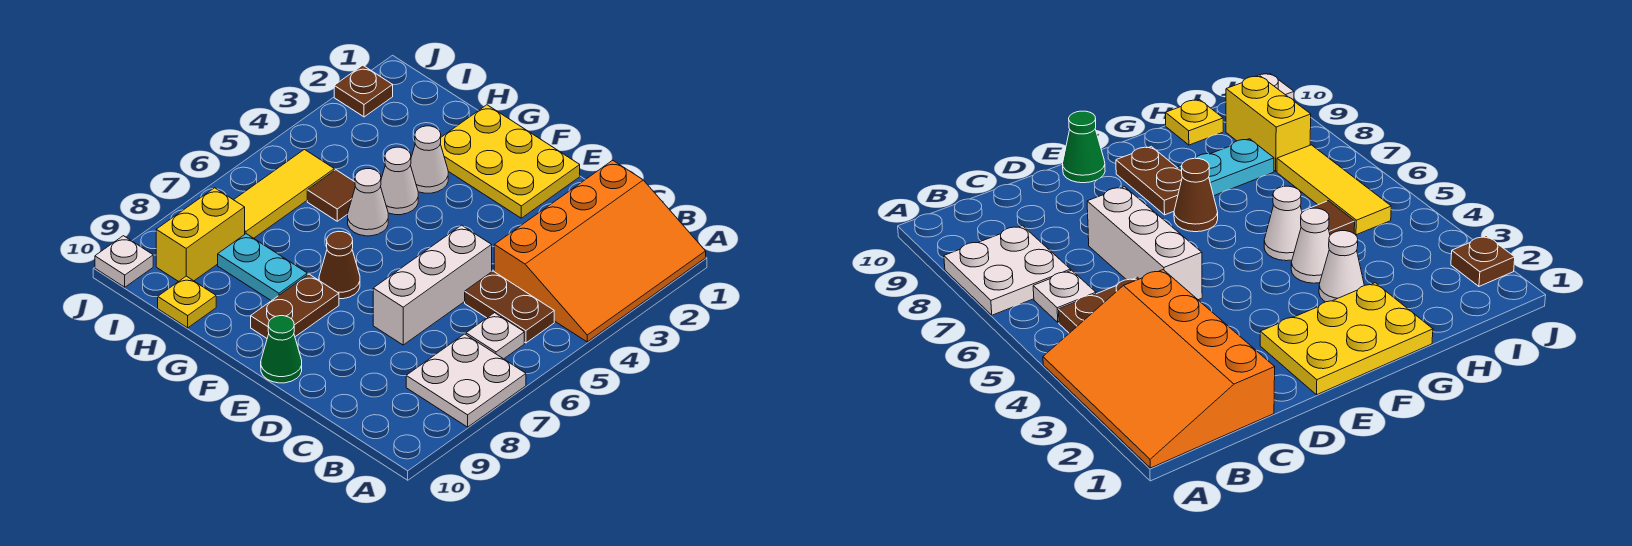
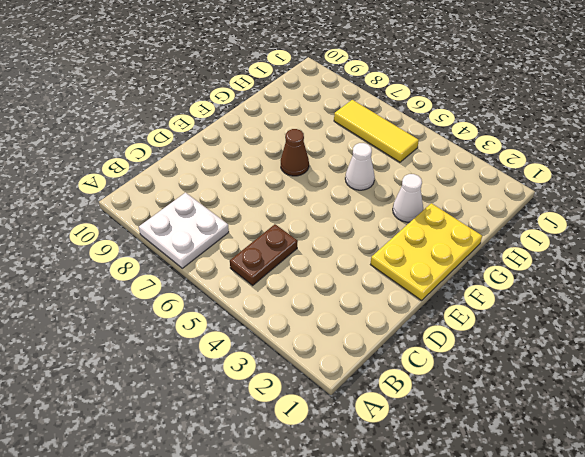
none -> orange 3x4 slope [494,160,706,342]
none -> white 1x1 plate [466,313,524,359]
none -> white 1x3 brick [373,225,492,345]

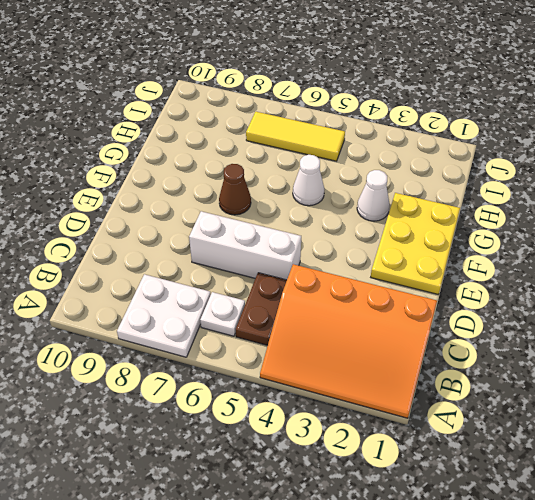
none -> green 1x1 cone [261,316,302,383]
none -> brown 1x2 plate [251,274,339,338]
none -> white 1x1 cone [381,147,418,215]

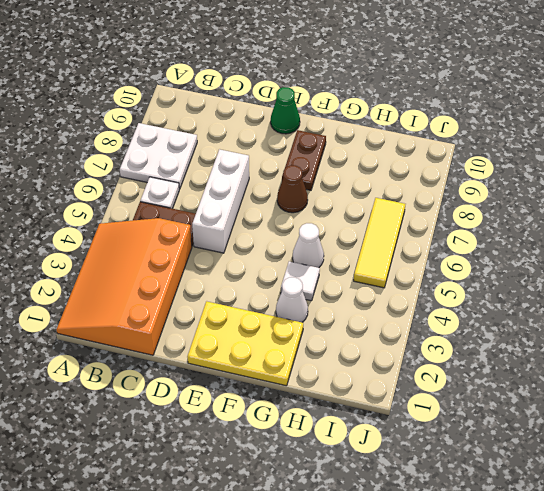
white 1x1 tile [281,261,320,301] -> white 1x1 cone [381,147,418,215]
none -> cyan 1x2 plate [218,234,307,301]
none -> brown 1x1 tile [307,170,355,221]
none -> yellow 1x1 plate [158,276,216,328]

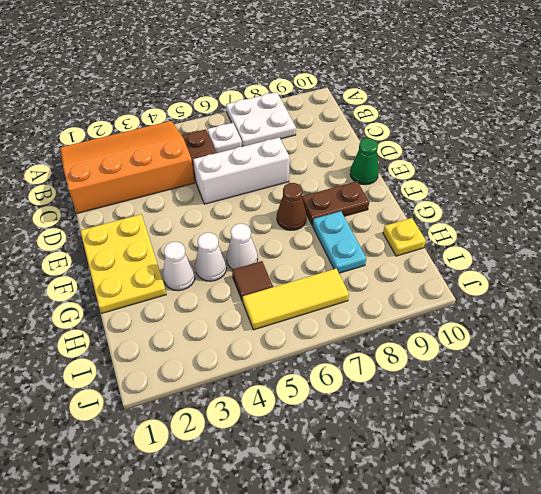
none -> yellow 1x2 brick [156,188,245,282]
none -> brown 1x1 plate [334,65,393,117]
none -> white 1x1 plate [95,236,153,287]

